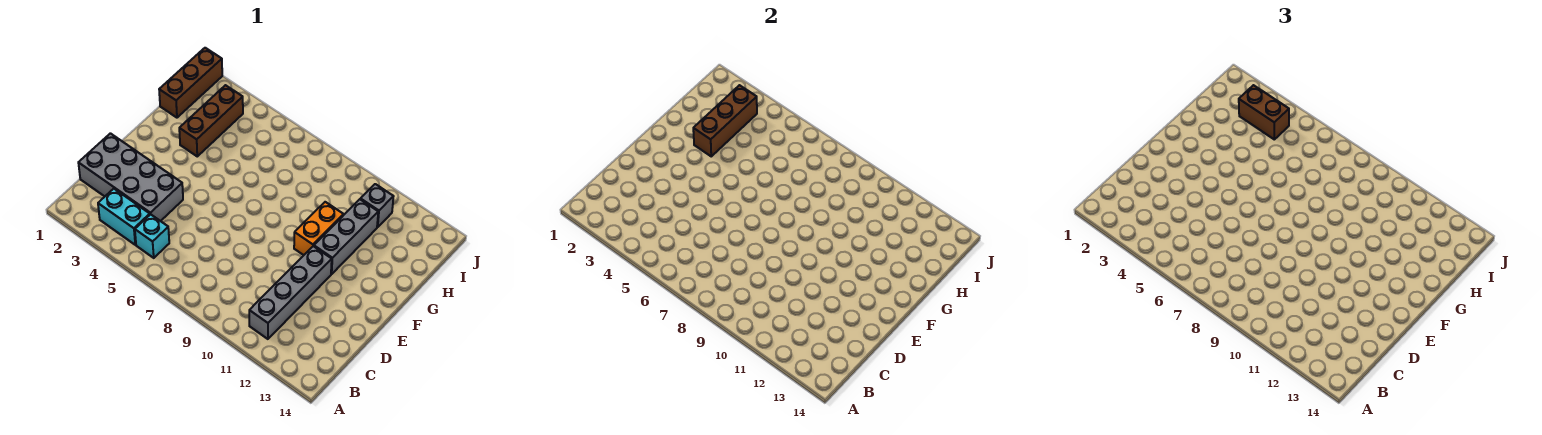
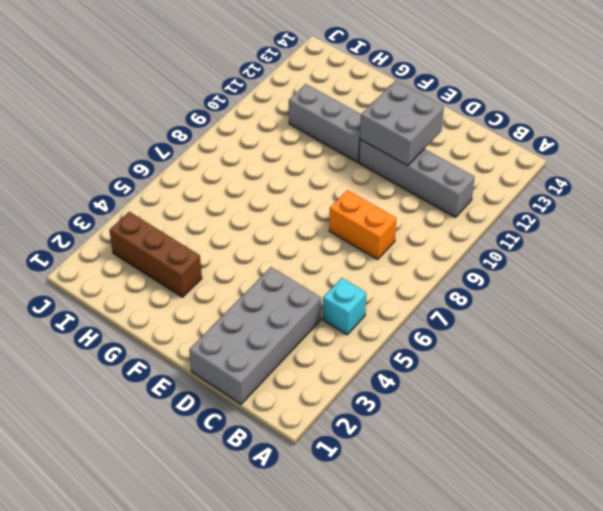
orange 1x2 brick [329,190,396,259] -> orange 1x2 brick moved to [294,202,343,255]
grey 2x2 brick [360,81,444,166] -> none
none -> cyan 1x2 brick [98,189,150,245]
none -> brown 1x3 brick [159,48,222,118]

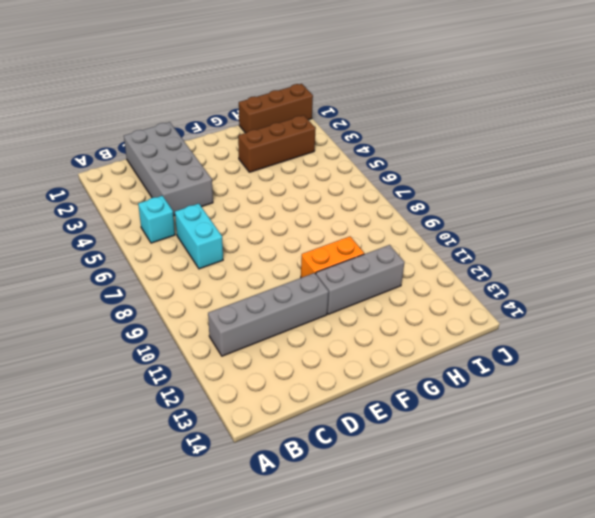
cyan 1x2 brick [175,204,223,269] -> cyan 1x2 brick moved to [98,189,150,245]
none -> grey 1x1 brick [361,184,394,227]
none -> brown 1x3 brick [693,85,757,156]

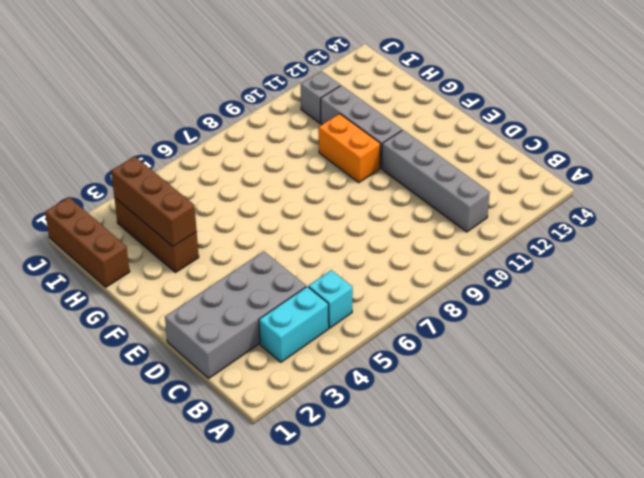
none -> brown 1x2 brick [1239,85,1289,139]

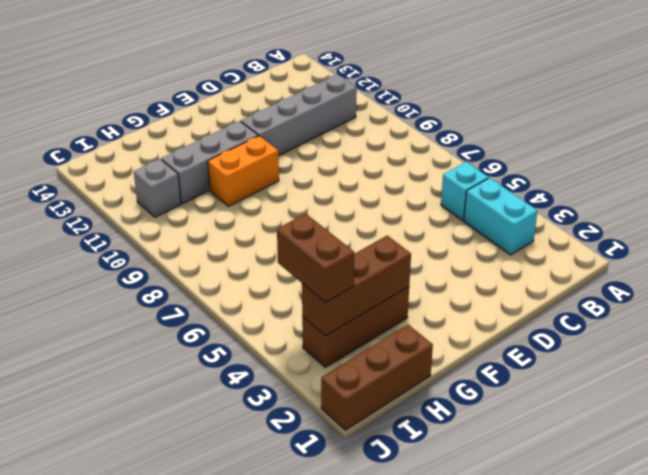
none -> grey 2x4 brick [78,133,183,221]

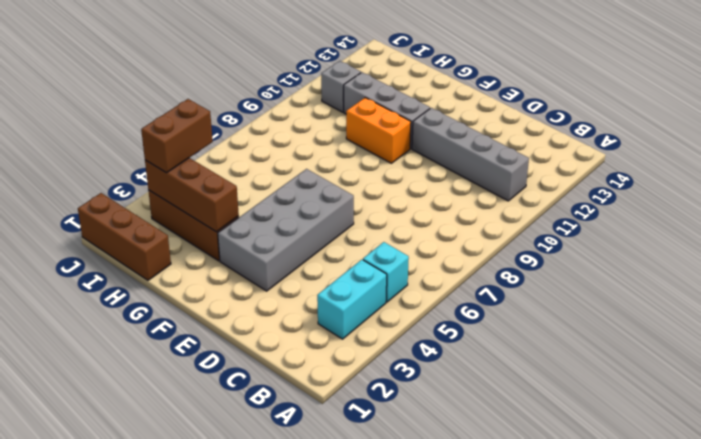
grey 2x4 brick [218,169,354,291] -> grey 2x4 brick moved to [78,133,183,221]

